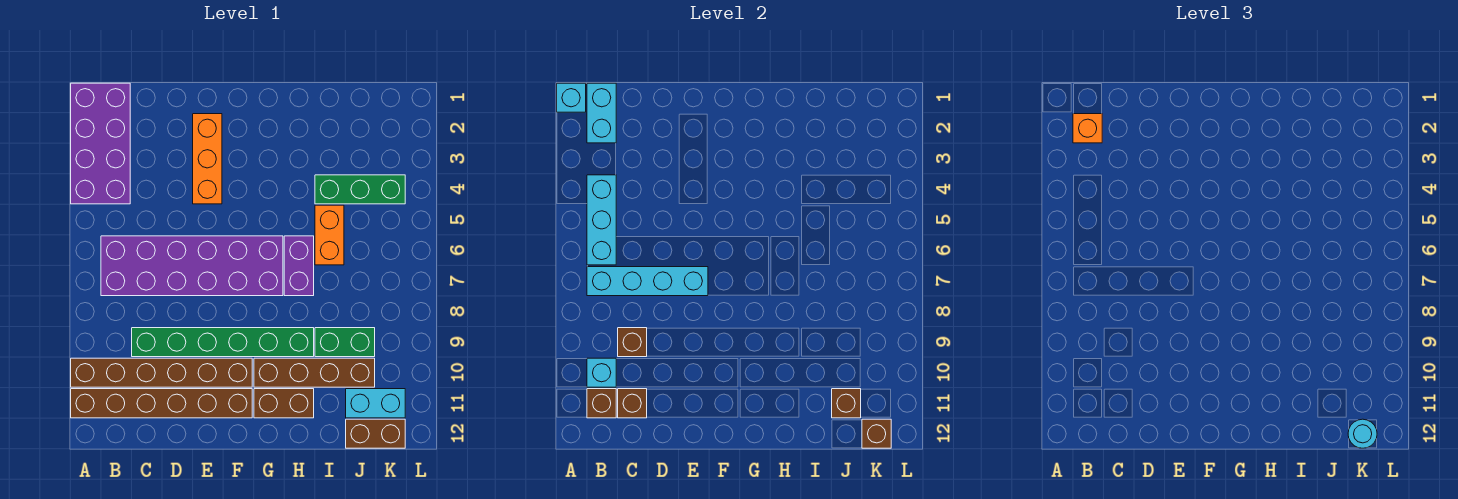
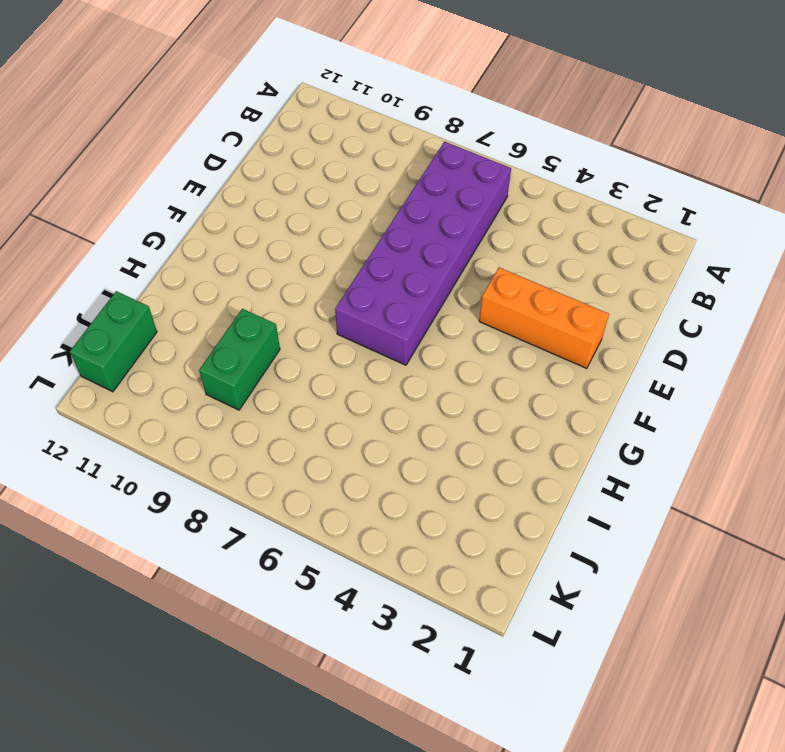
green 1x2 brick [70,291,157,392] -> brown 1x2 brick [346,419,405,448]
none -> purple 2x4 brick [71,83,130,204]
none -> brown 1x6 brick [71,358,252,387]
none -> brown 1x6 brick [71,389,252,418]

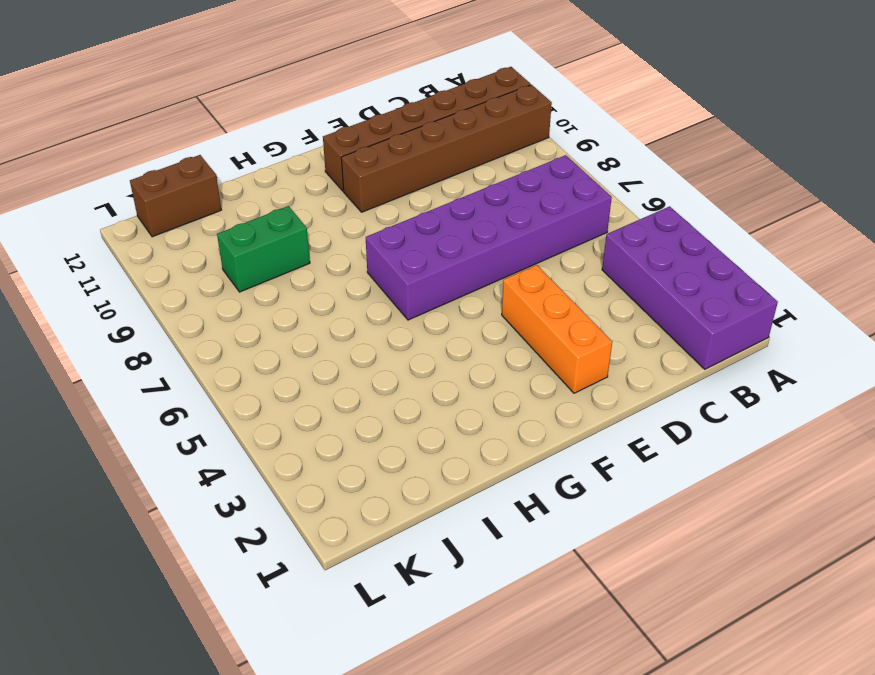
none -> green 1x6 brick [132,328,314,357]
none -> brown 1x4 brick [254,358,375,387]
none -> brown 1x2 brick [254,389,314,418]

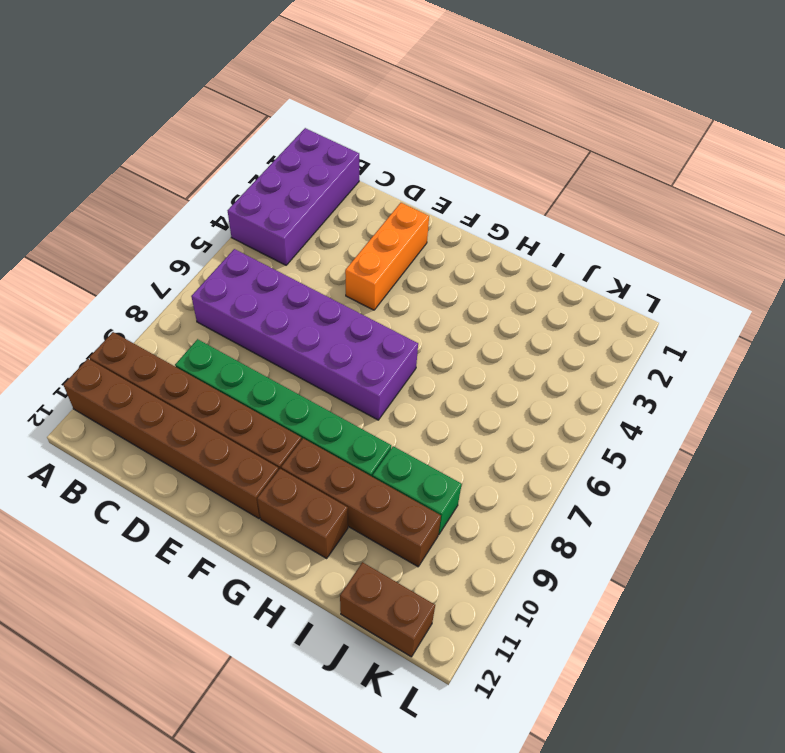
none -> purple 1x2 brick [284,236,314,296]
none -> green 1x3 brick [315,175,405,204]
none -> orange 1x2 brick [315,205,344,265]

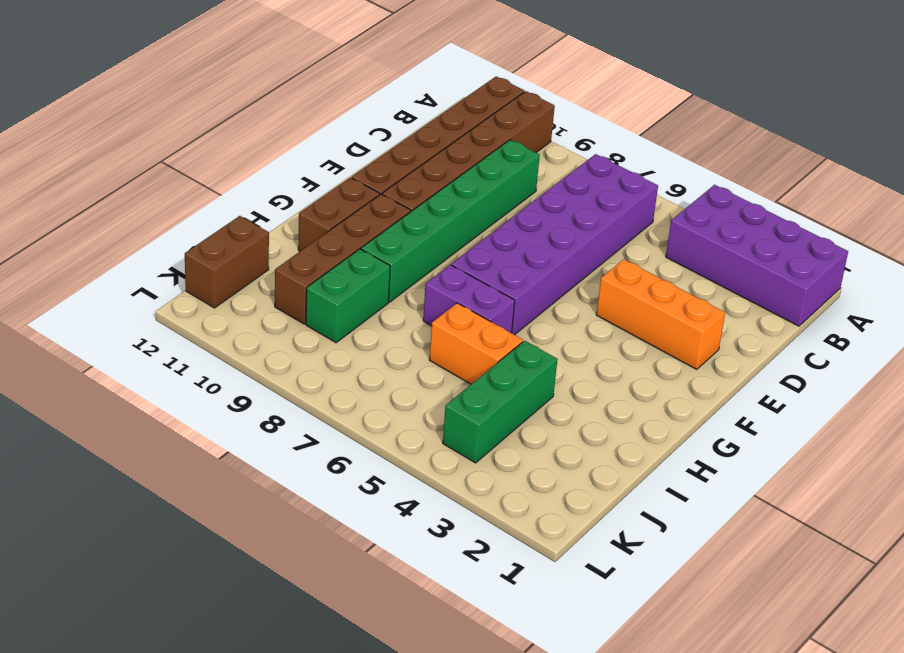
none -> cyan 1x2 brick [346,389,405,418]
none -> cyan 1x1 brick [557,83,586,112]
none -> cyan 1x2 brick [587,83,616,143]

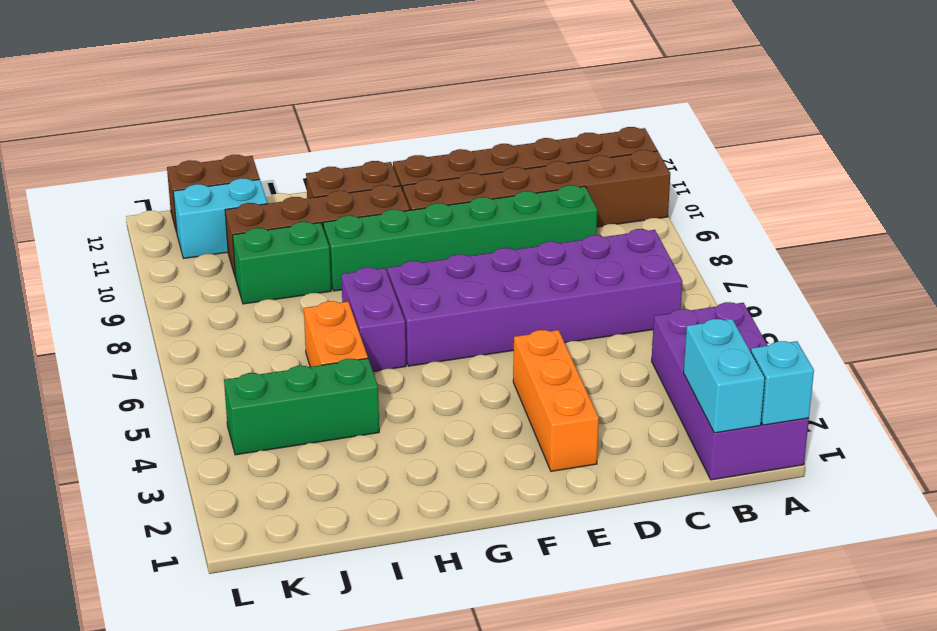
none -> cyan 1x3 brick [587,175,616,265]
none -> cyan 1x4 brick [587,267,708,296]
none -> cyan 1x1 brick [587,358,616,387]

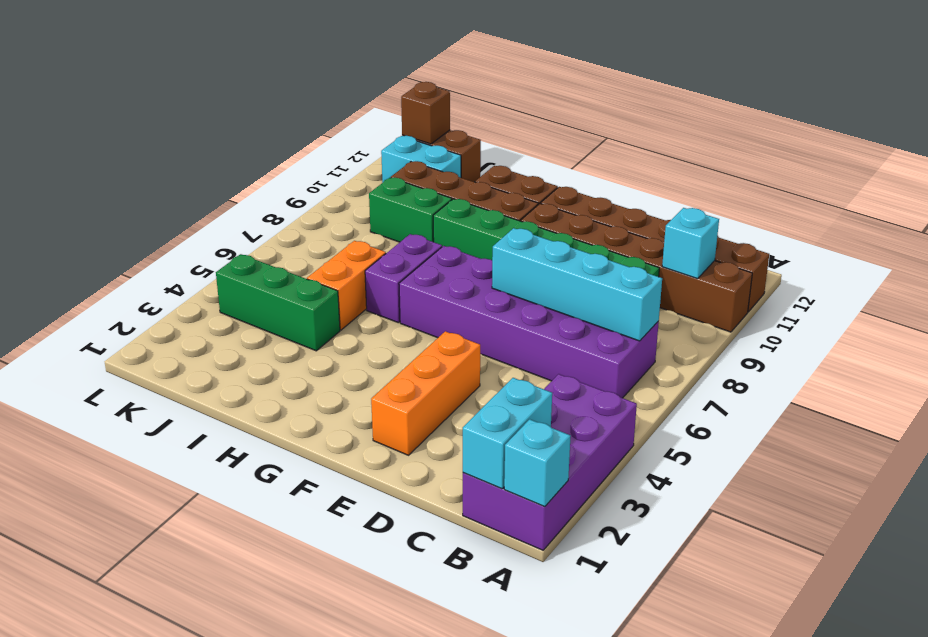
none -> cyan 1x3 brick [587,175,616,265]
none -> brown 1x1 brick [587,389,616,418]
none -> brown 1x1 brick [618,328,647,357]

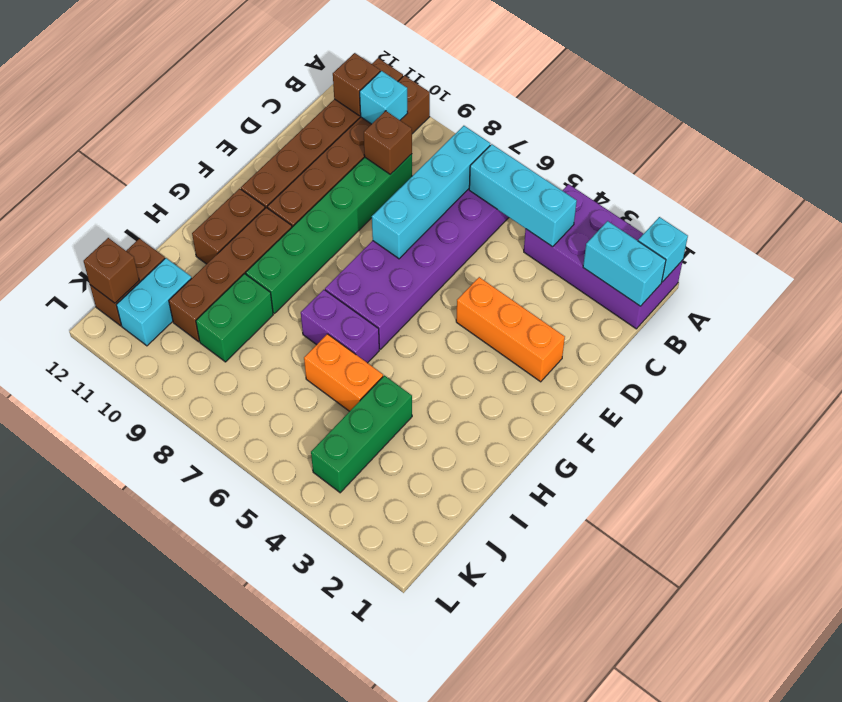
none -> brown 1x1 brick [618,389,647,418]
none -> brown 1x1 brick [832,389,861,418]
none -> orange 1x1 brick [1073,114,1102,143]

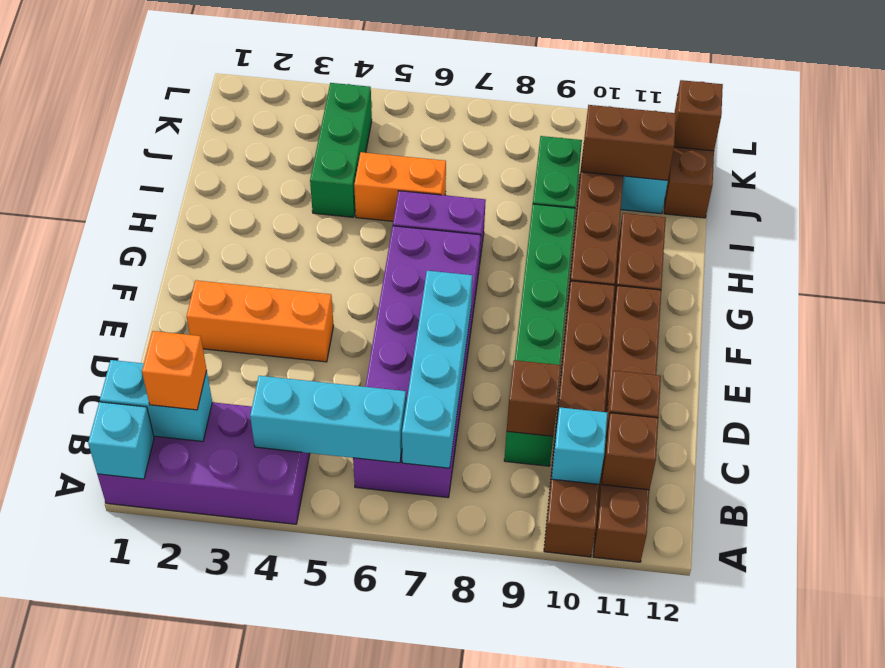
brown 1x2 brick [581,105,676,180] -> brown 1x1 brick [832,389,861,418]
none -> cyan 1x1 round brick [1348,419,1377,448]

